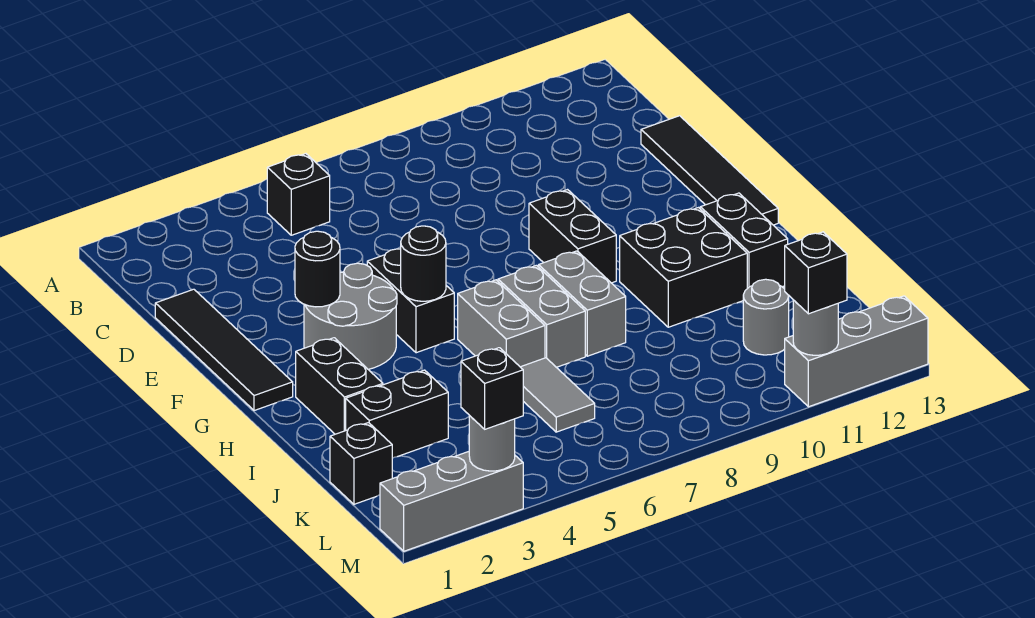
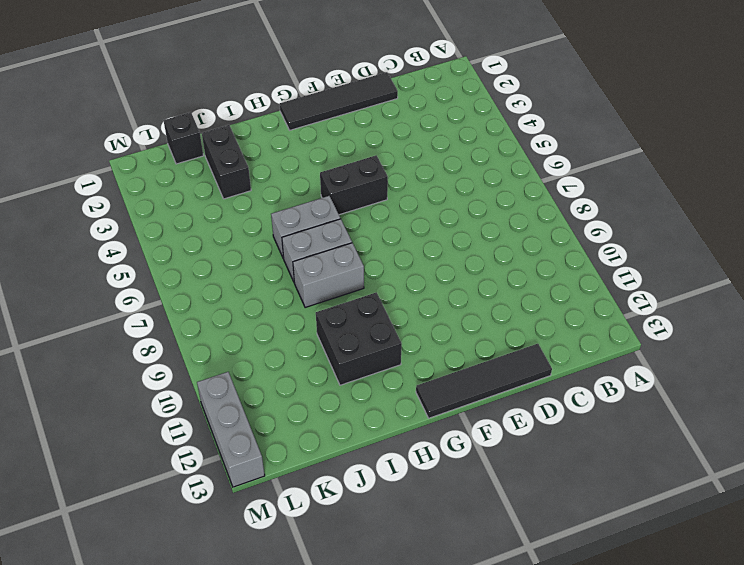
none -> black 1x1 brick [267,154,330,235]
none -> grey 2x2 round brick [304,263,397,369]
none -> black 1x2 brick [529,190,616,283]

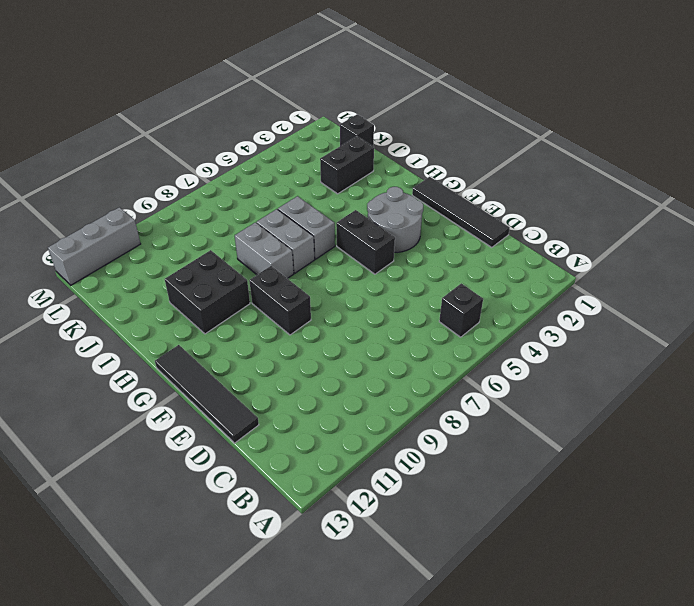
none -> black 1x2 brick [296,338,383,434]
none -> black 1x2 brick [700,193,788,289]
none -> grey 1x2 tile [521,358,595,432]

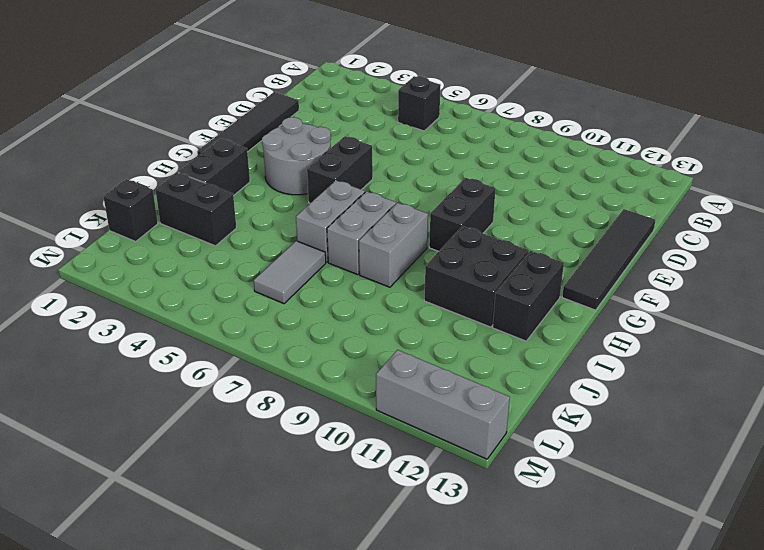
none -> grey 1x1 round brick [743,279,789,355]
none -> grey 1x3 brick [380,452,523,551]
none -> black 1x1 round brick [295,231,340,307]

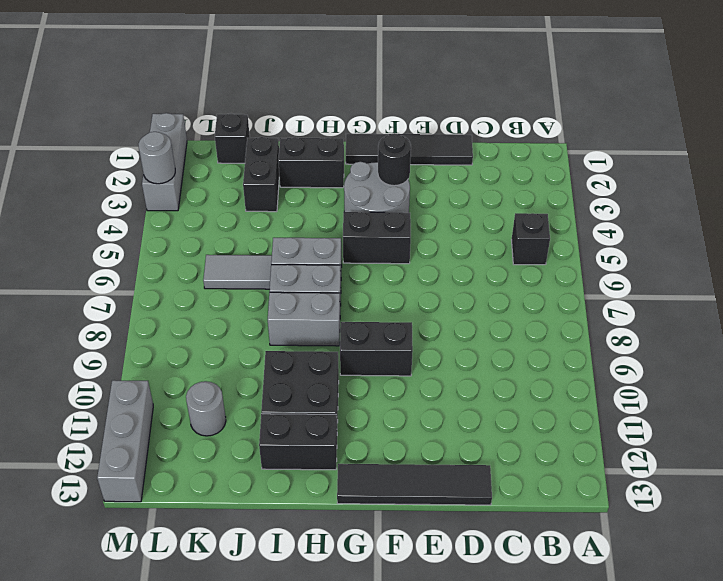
none -> black 1x1 round brick [401,226,446,301]
none -> grey 1x1 round brick [793,300,838,355]
none -> black 1x1 brick [461,348,523,429]

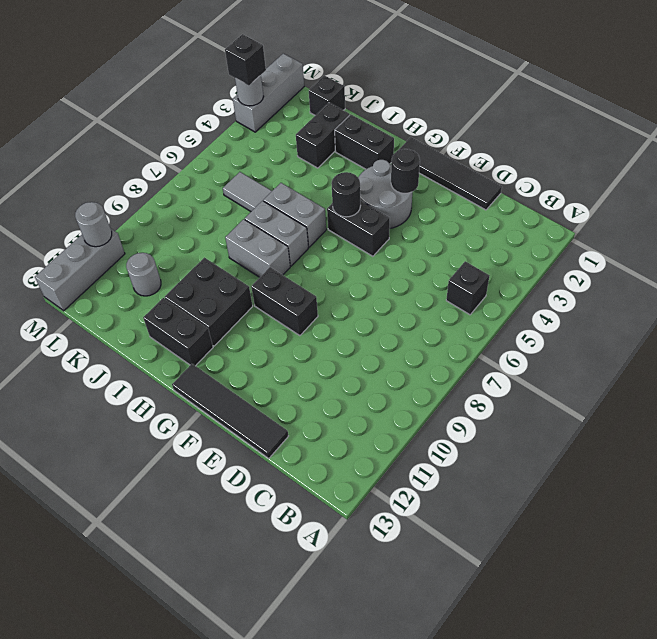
none -> black 1x1 brick [784,232,847,314]

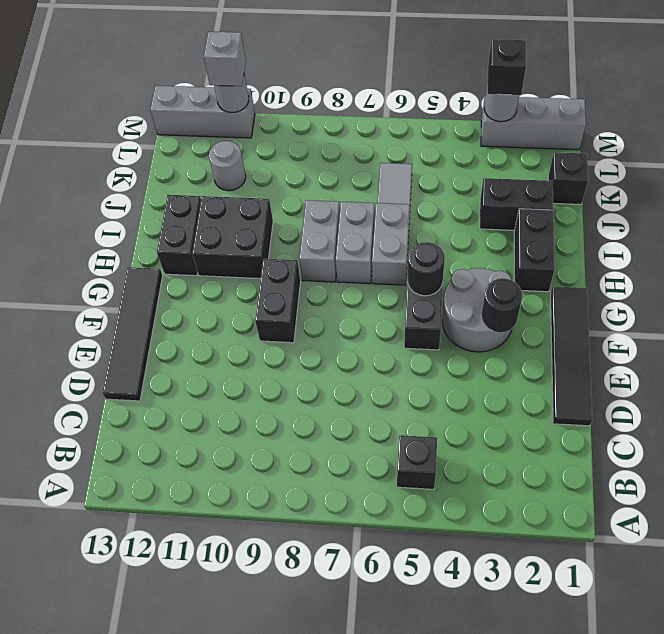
grey 1x1 brick [204,31,246,86] -> black 1x1 brick [784,232,847,314]

